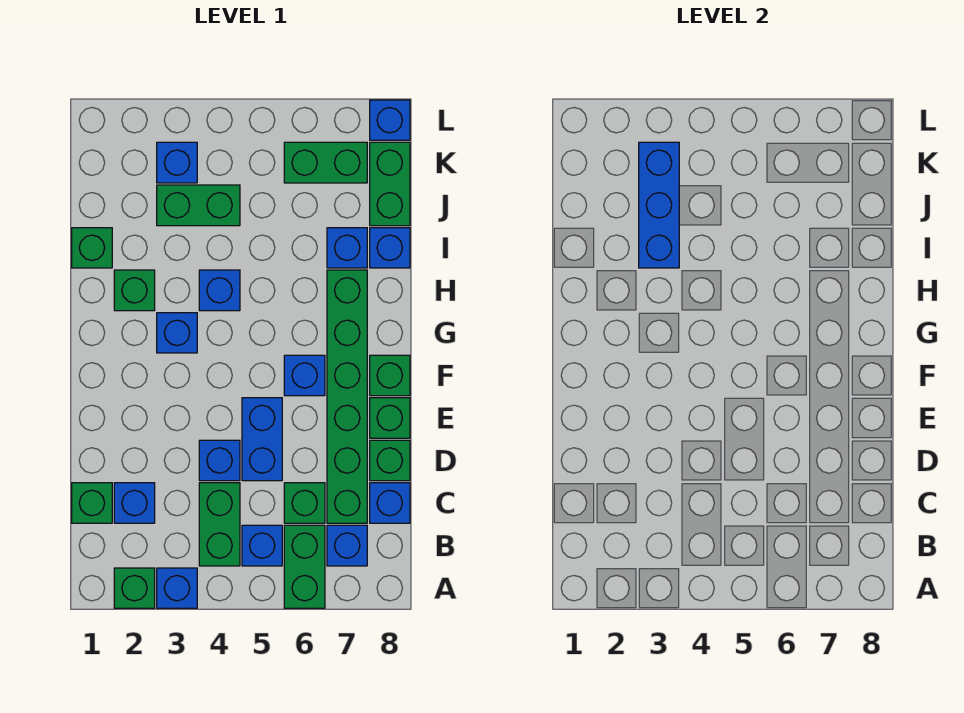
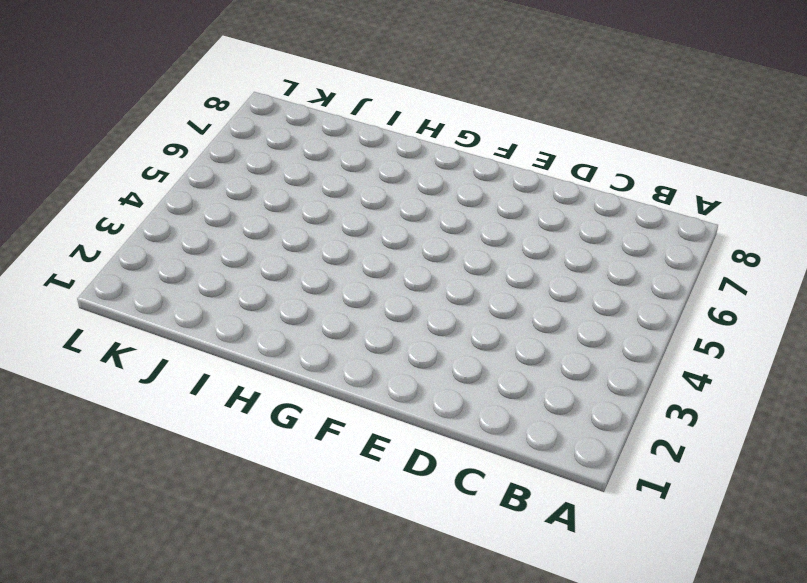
none -> green 1x1 brick [114,568,155,608]
none -> blue 1x1 brick [157,568,197,608]
none -> green 1x2 brick [284,525,325,608]

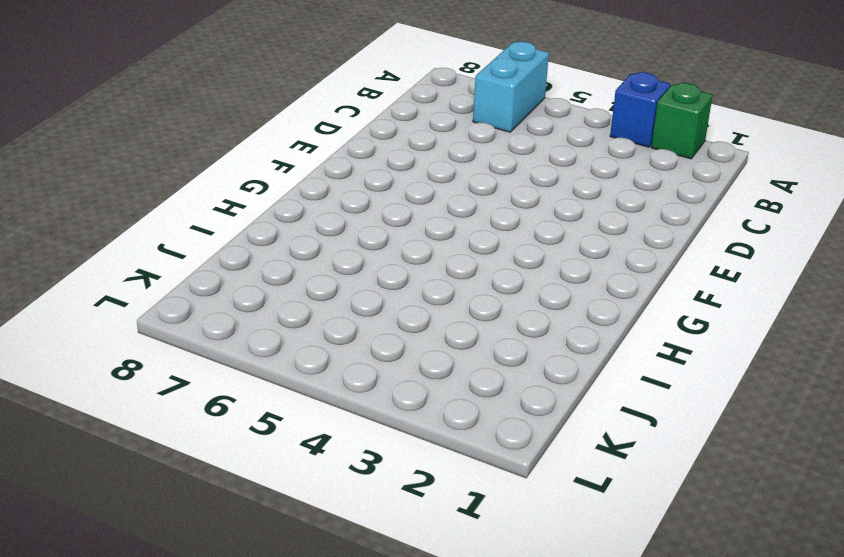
cyan 1x2 brick [473,42,549,132] -> green 1x2 brick [284,525,325,608]
none -> green 1x2 brick [199,483,240,566]
none -> blue 1x1 brick [242,525,282,566]
none -> blue 1x1 brick [327,525,367,566]

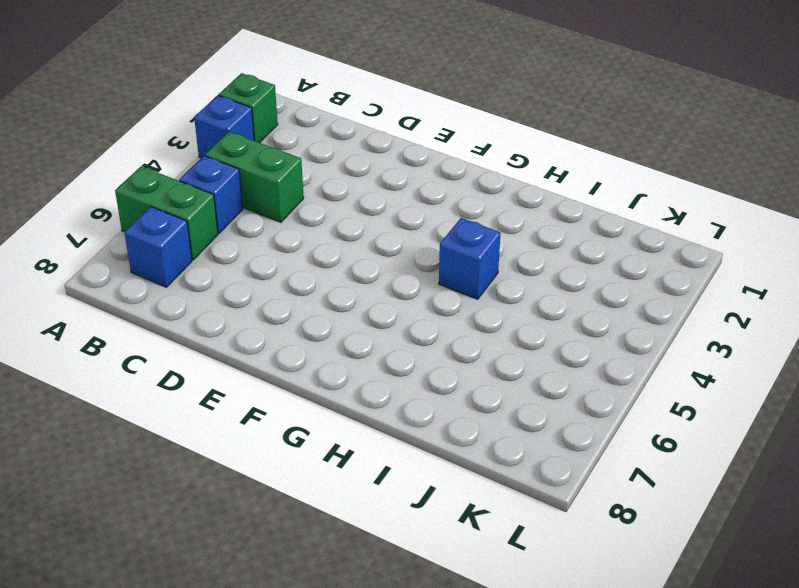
none -> green 1x1 brick [72,483,112,523]
none -> blue 1x1 brick [114,483,155,523]
none -> green 1x1 brick [284,483,325,523]

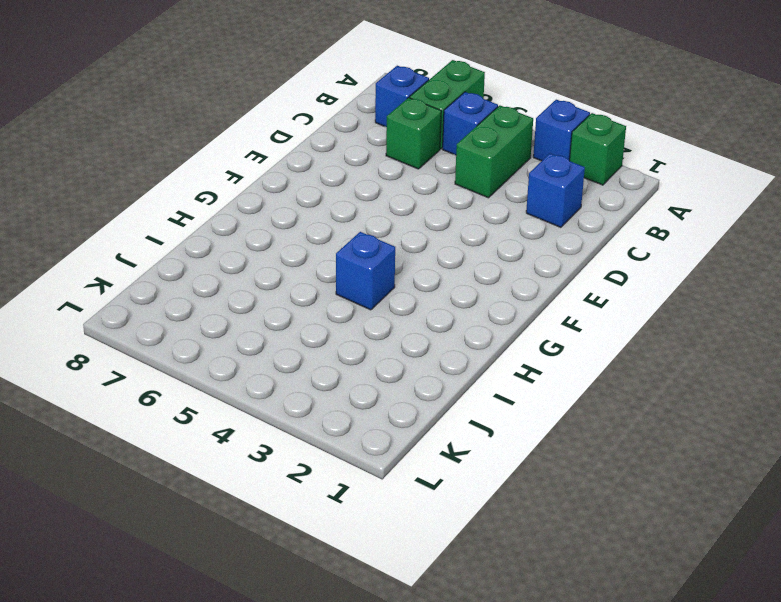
none -> green 1x1 brick [72,483,112,523]
none -> green 1x6 brick [327,270,367,523]
none -> blue 1x1 brick [370,483,410,523]

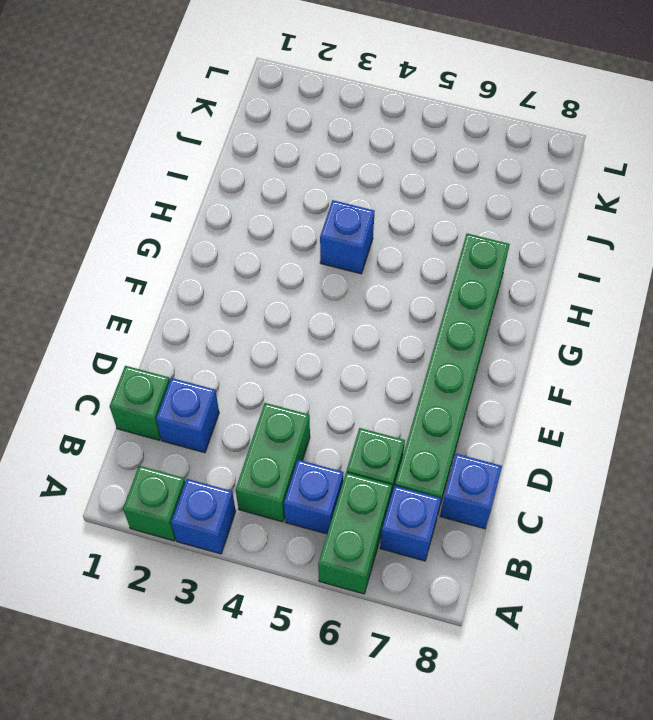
none -> blue 1x1 brick [199,440,240,481]
none -> blue 1x2 brick [242,398,282,481]
none -> green 1x1 brick [370,440,410,481]

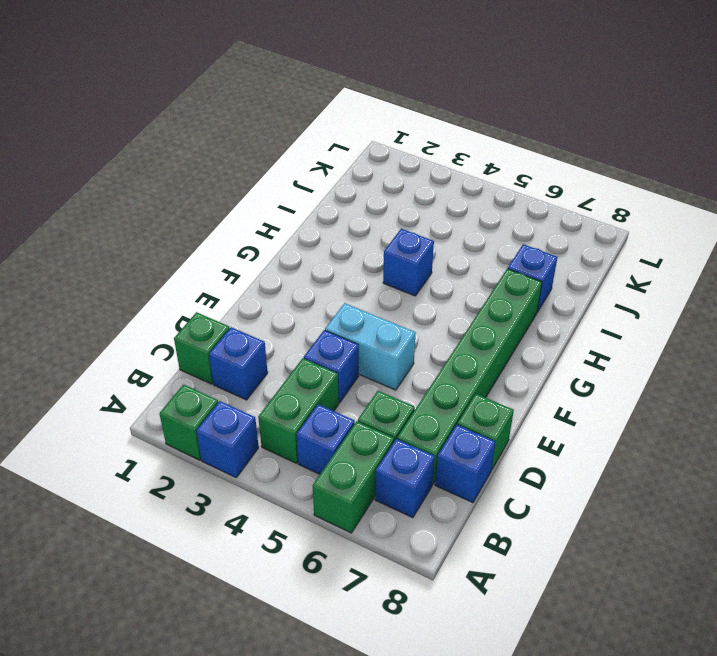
cyan 1x2 brick [325,303,416,390] -> blue 1x2 brick [242,398,282,481]
none -> green 1x1 brick [370,398,410,438]
none -> blue 1x1 brick [284,355,325,396]
none -> green 1x1 brick [370,355,410,396]

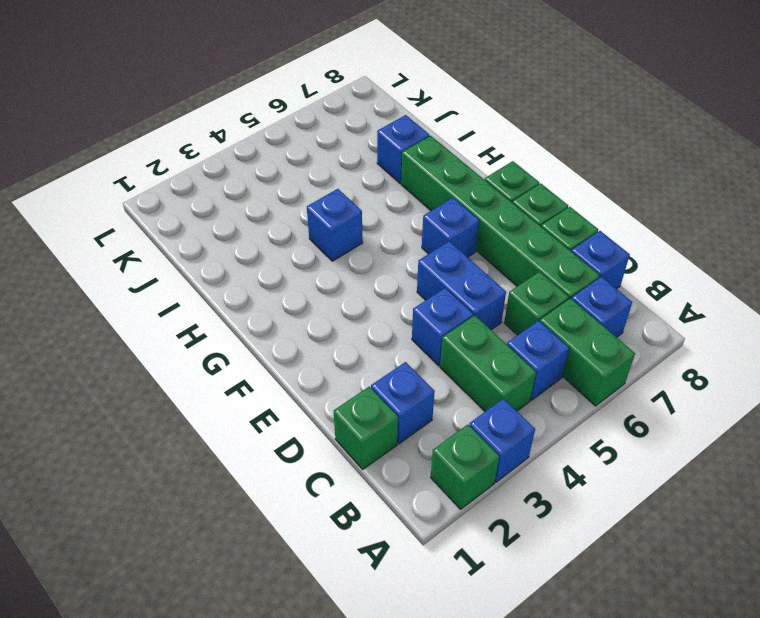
none -> blue 1x1 brick [157,313,197,353]
none -> green 1x1 brick [114,270,155,311]
none -> green 1x1 brick [72,228,112,268]

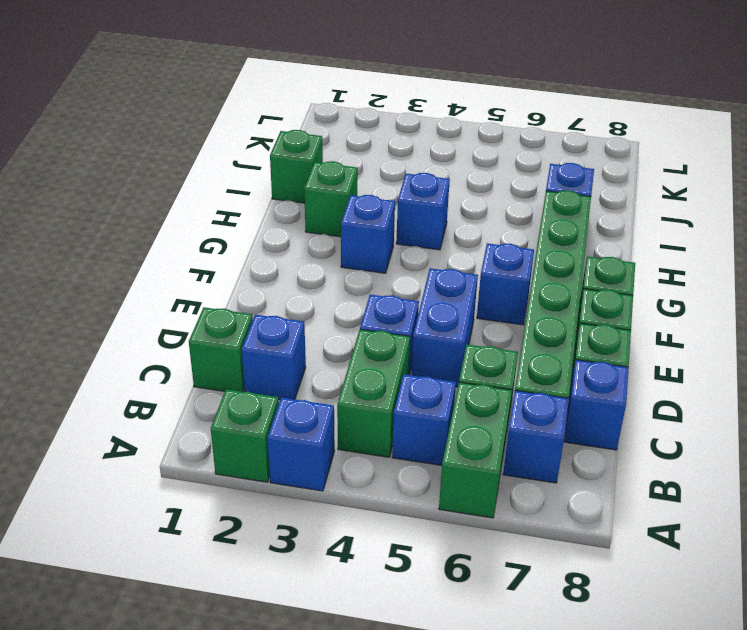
none -> blue 1x1 brick [370,228,410,268]
none -> green 1x2 brick [157,185,240,226]
none -> green 1x2 brick [370,142,410,226]

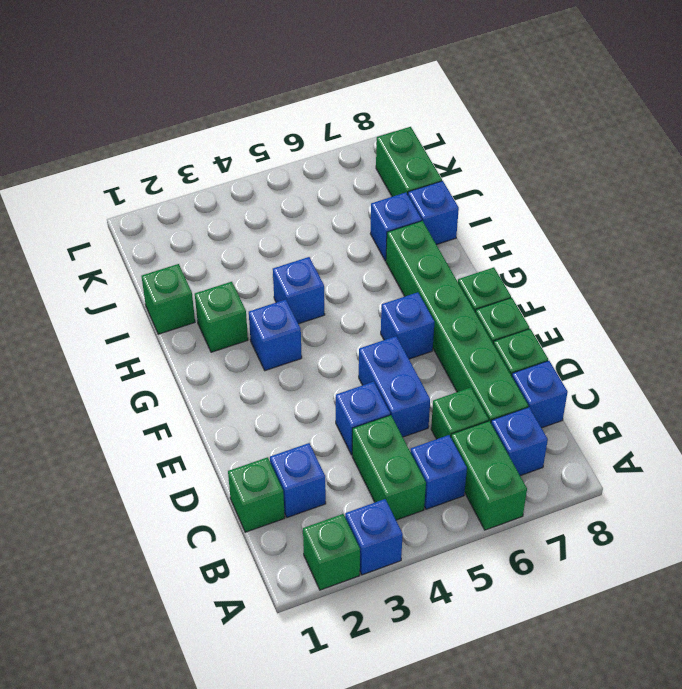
none -> green 1x2 brick [157,185,240,226]
none -> blue 1x1 brick [157,142,197,183]
none -> green 1x2 brick [284,142,367,183]

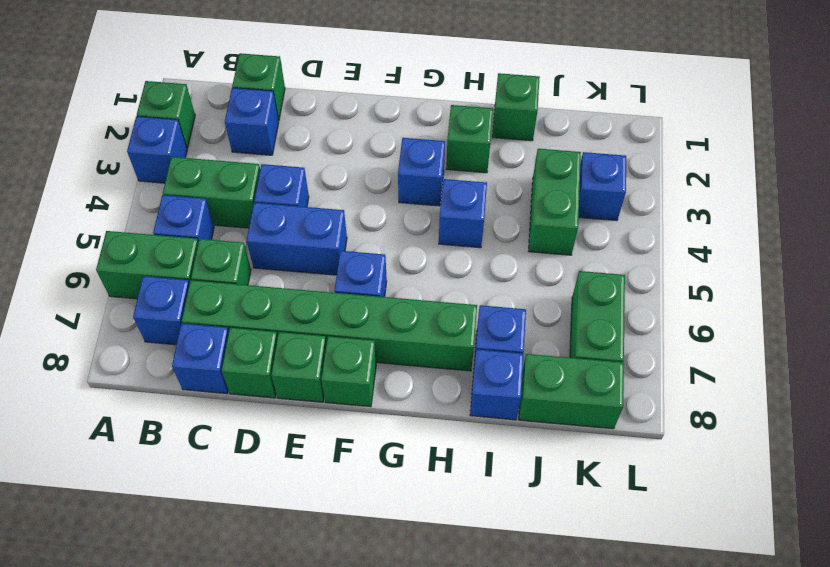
none -> blue 1x1 brick [370,100,410,140]
none -> blue 1x3 brick [639,142,679,268]

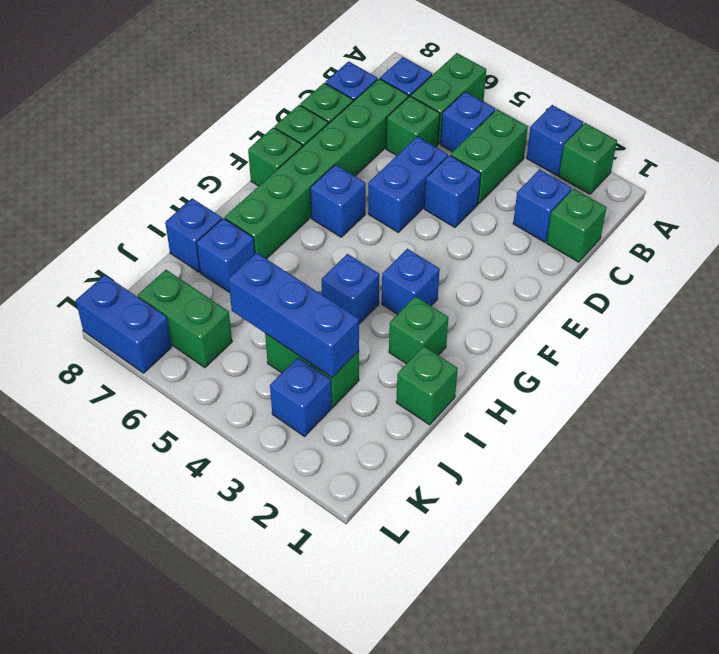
blue 1x3 brick [228,253,359,377] -> blue 1x3 brick turned to [639,142,679,268]
blue 1x2 brick [76,275,172,373] -> blue 1x1 brick [370,100,410,140]
none -> green 1x2 brick [370,142,410,226]

